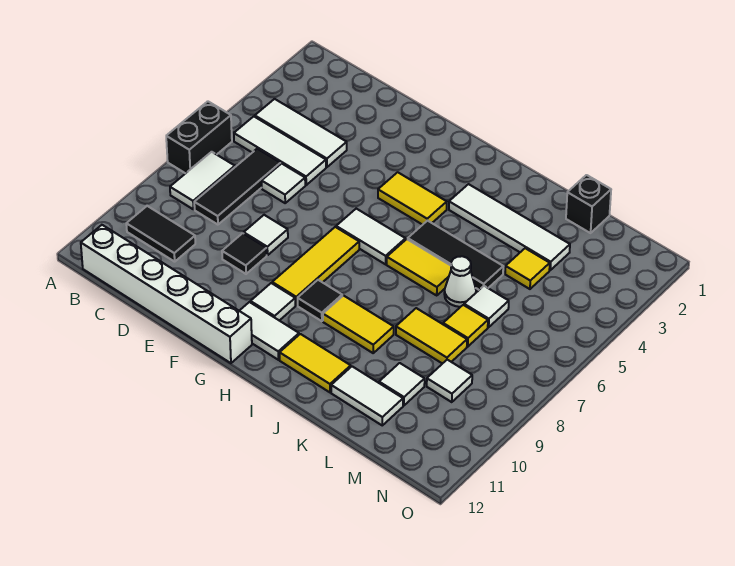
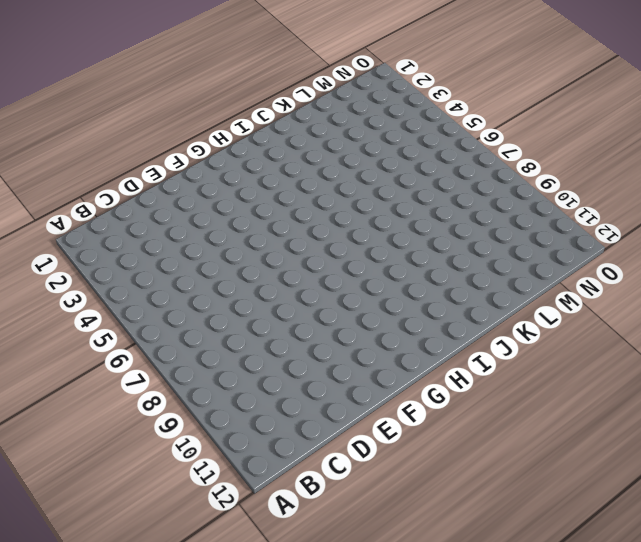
none -> black 1x2 brick [166,101,232,173]
none -> white 1x3 tile [255,99,347,167]
none -> white 1x3 tile [234,116,326,185]
none -> white 1x2 tile [170,152,235,209]

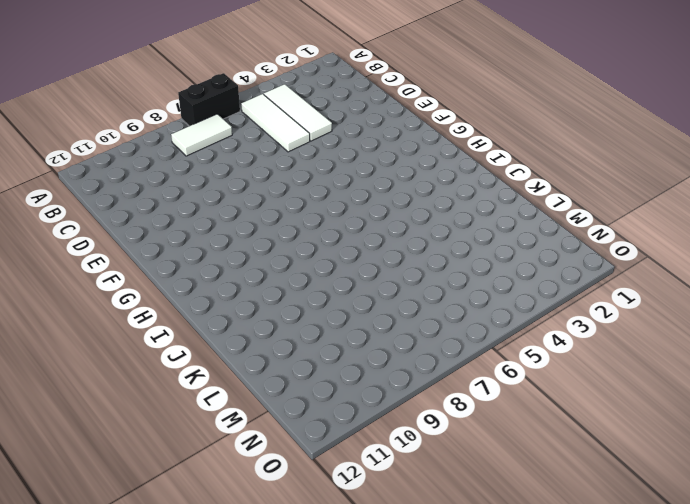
none -> black 1x2 tile [126,206,195,262]
none -> white 1x6 brick [81,225,252,363]
none -> black 1x3 tile [194,149,280,225]
none -> white 1x1 tile [262,163,305,203]

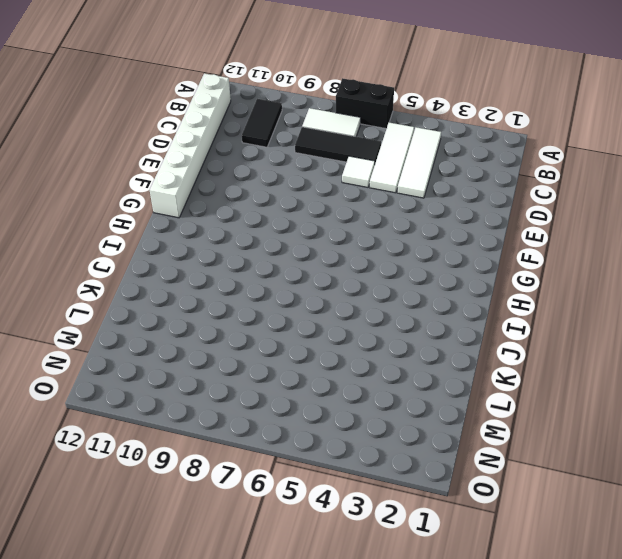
none -> white 1x1 tile [244,215,288,255]
none -> black 1x1 tile [222,233,267,274]
none -> yellow 1x2 tile [378,172,447,225]
none -> white 1x2 tile [336,209,406,264]

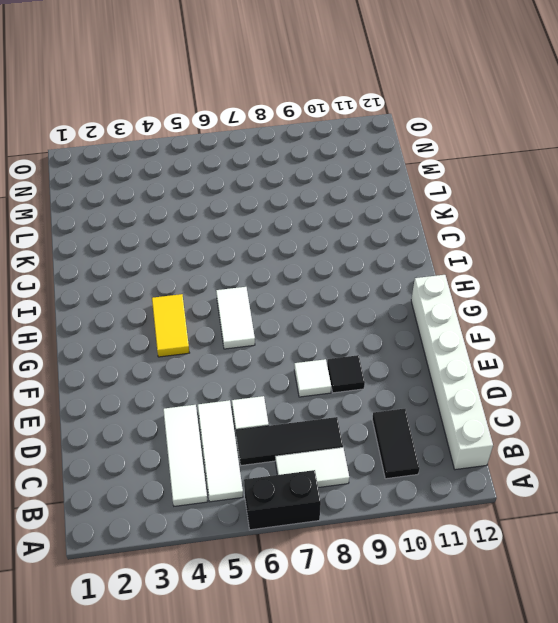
none -> yellow 1x3 tile [272,227,359,305]
none -> white 1x1 tile [250,283,295,321]
none -> white 1x2 tile [240,302,299,360]
none -> black 1x1 tile [298,280,342,321]

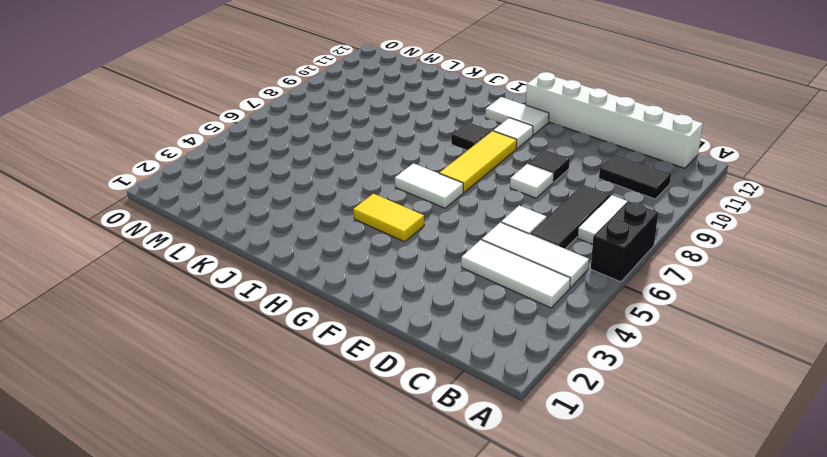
none -> white 1x4 tile [449,184,570,270]
none -> black 1x3 tile [408,220,503,290]
none -> yellow 1x2 tile [387,239,451,295]
none -> yellow 1x2 tile [323,296,394,353]

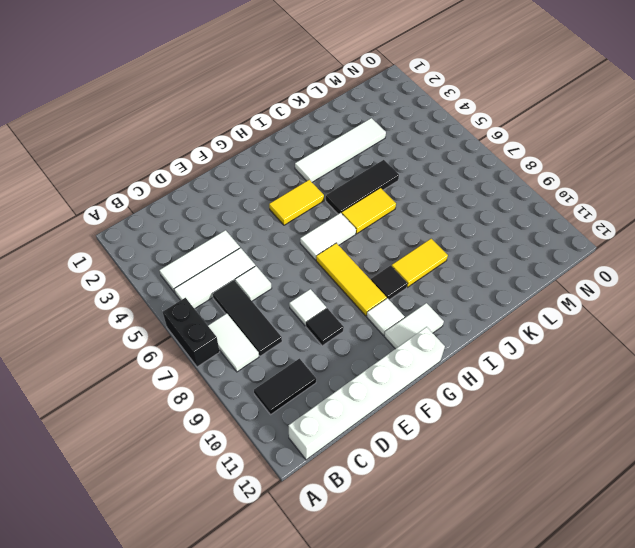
none -> yellow 1x2 tile [280,334,351,392]
none -> white 1x1 cone [444,256,476,307]
none -> yellow 1x2 tile [396,308,467,364]
none -> white 1x2 tile [331,366,403,425]

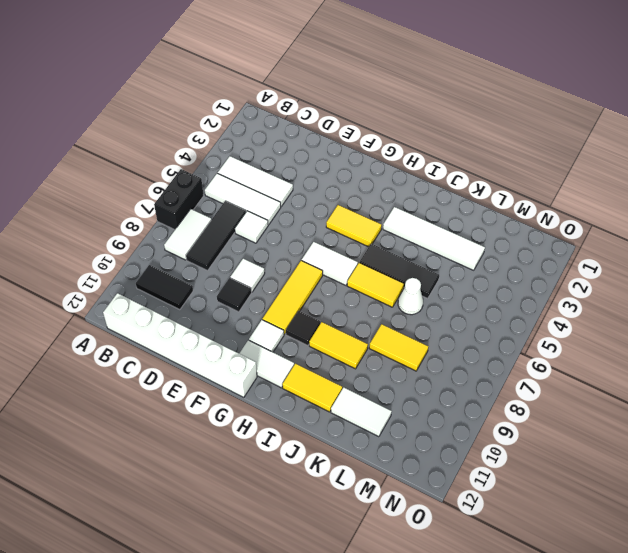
none -> black 1x1 brick [566,175,611,233]
none -> yellow 1x1 tile [505,248,550,289]
none -> white 1x1 tile [464,286,509,327]
none -> yellow 1x1 tile [443,305,488,347]

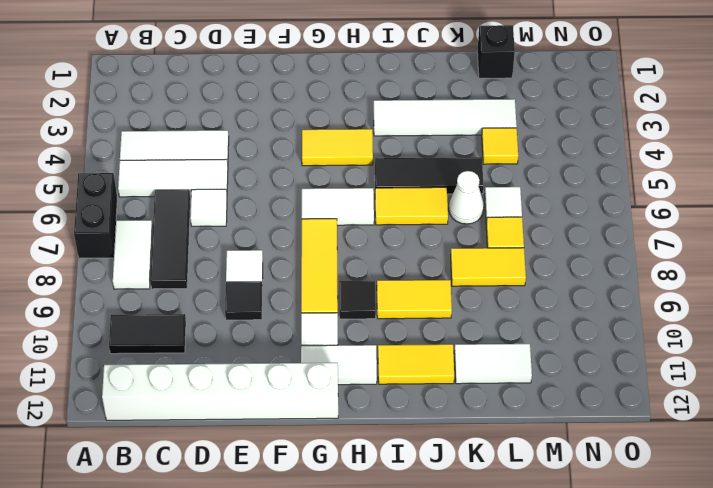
none -> white 1x1 tile [379,363,425,405]
none -> white 1x1 tile [427,360,472,402]

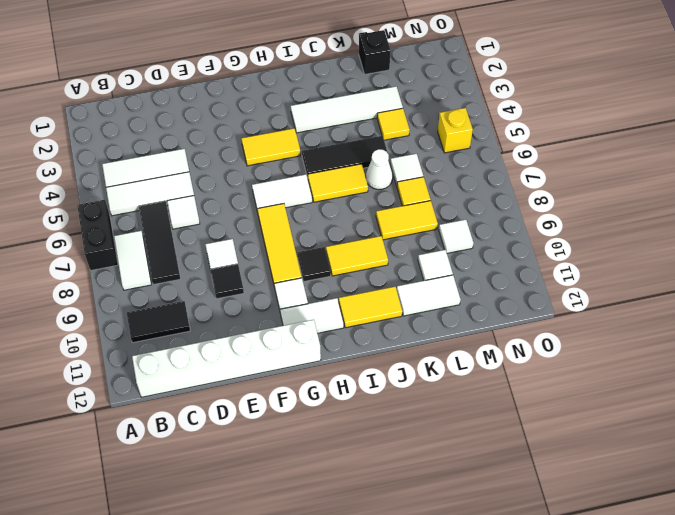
yellow 1x1 brick [438,108,473,153] -> none

